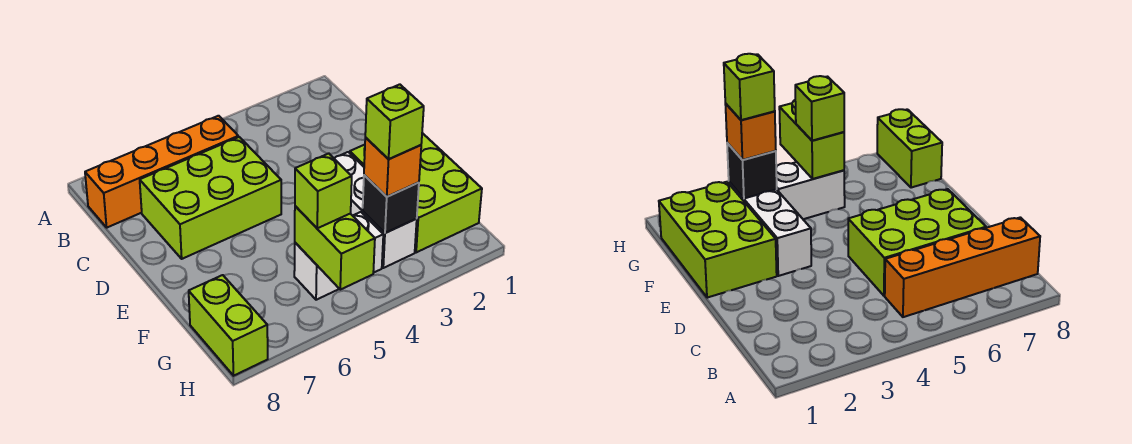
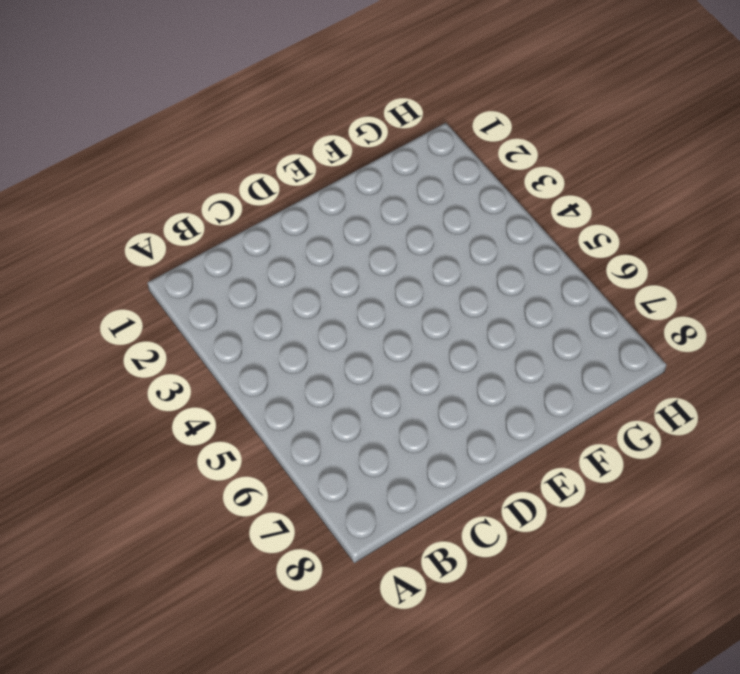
none -> orange 1x4 brick [85,116,238,227]
none -> lime 2x3 brick [140,137,281,259]

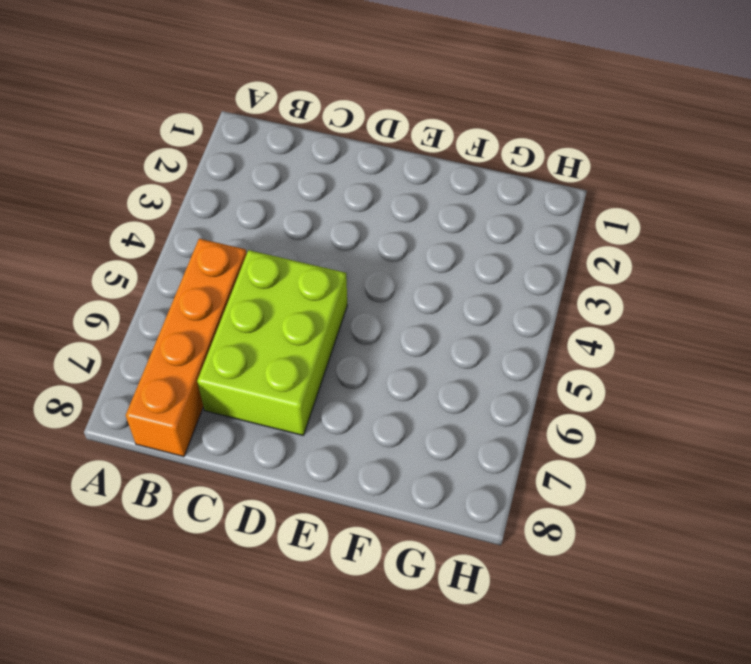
none -> lime 2x3 brick [350,133,482,252]
none -> white 1x3 brick [334,152,417,268]

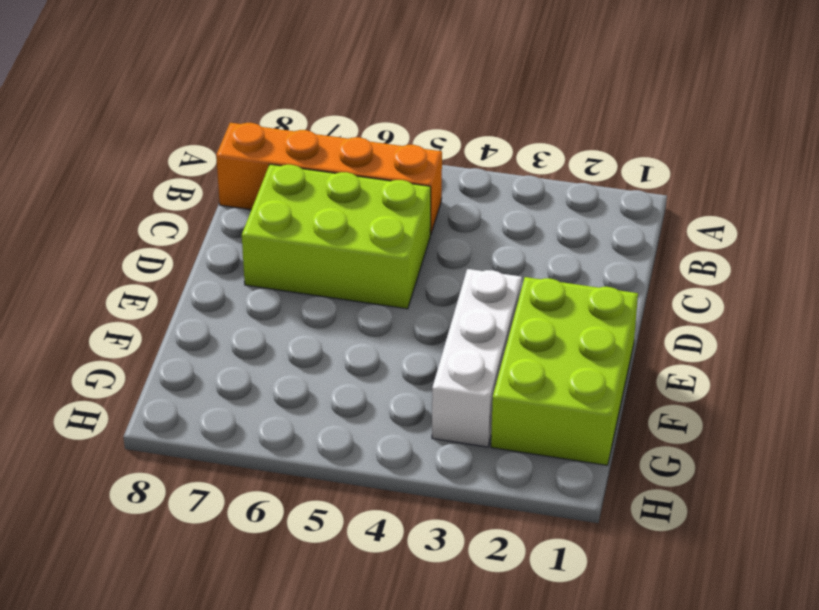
none -> white 1x2 brick [294,212,383,300]
none -> lime 1x2 brick [189,275,268,376]

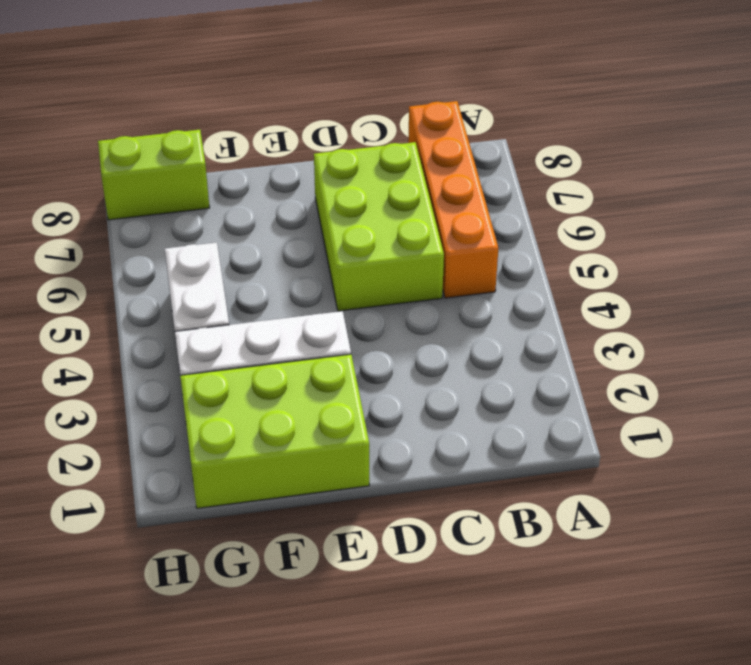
none -> black 1x1 brick [363,175,419,233]
none -> lime 1x2 brick [295,206,375,290]

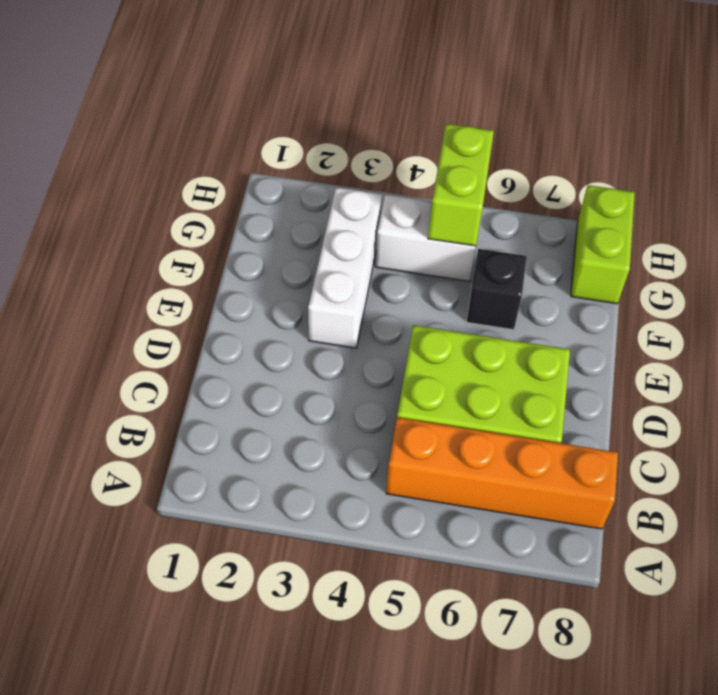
black 1x1 brick [467,249,527,330] -> black 1x1 brick moved to [363,175,419,233]
none -> lime 2x3 brick [350,133,482,252]
none -> orange 1x1 brick [364,138,421,197]

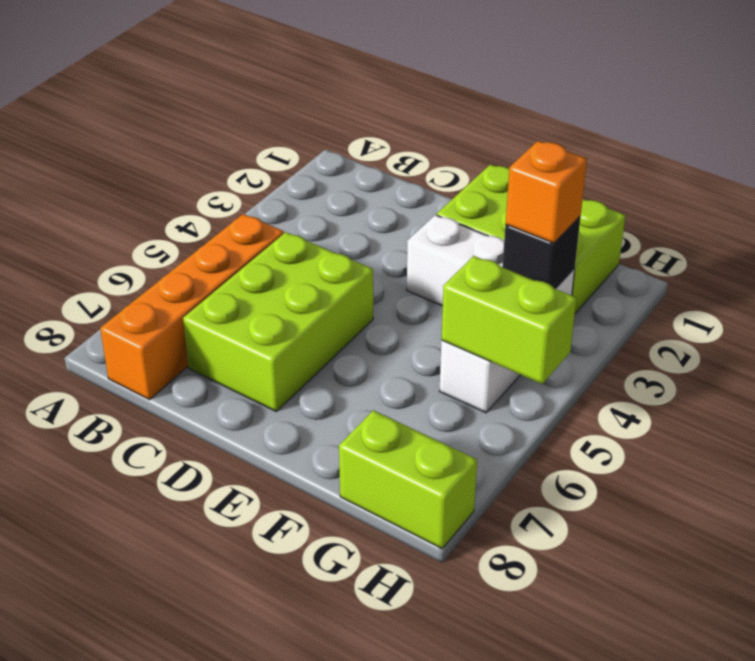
none -> lime 1x1 brick [295,153,352,228]
none -> lime 1x1 brick [365,84,424,159]

